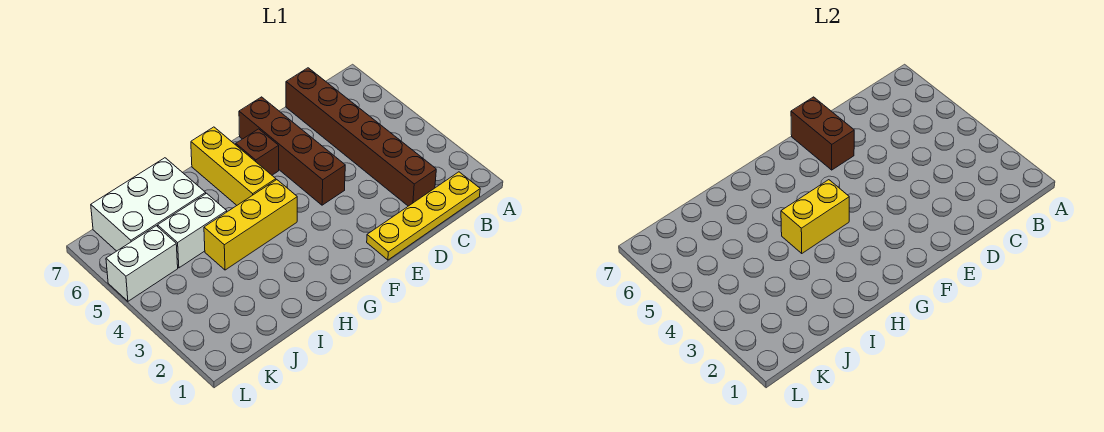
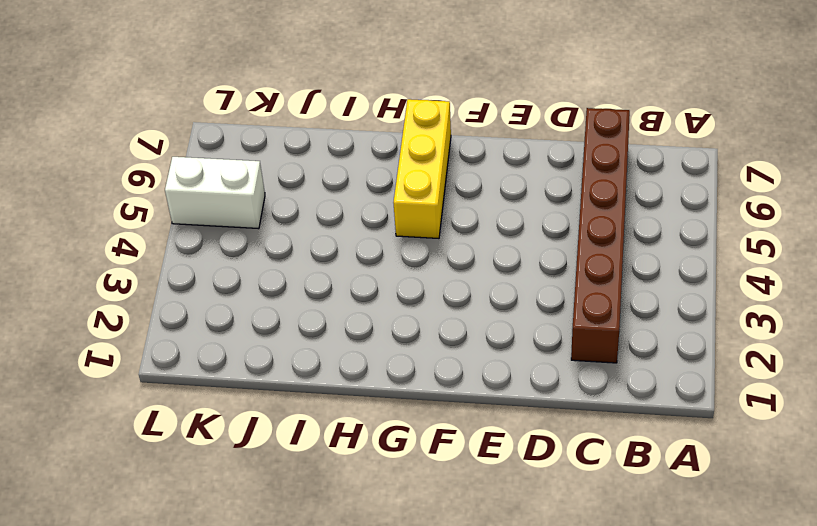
none -> yellow 1x4 plate [367,172,480,260]
none -> brown 1x4 brick [239,97,345,205]

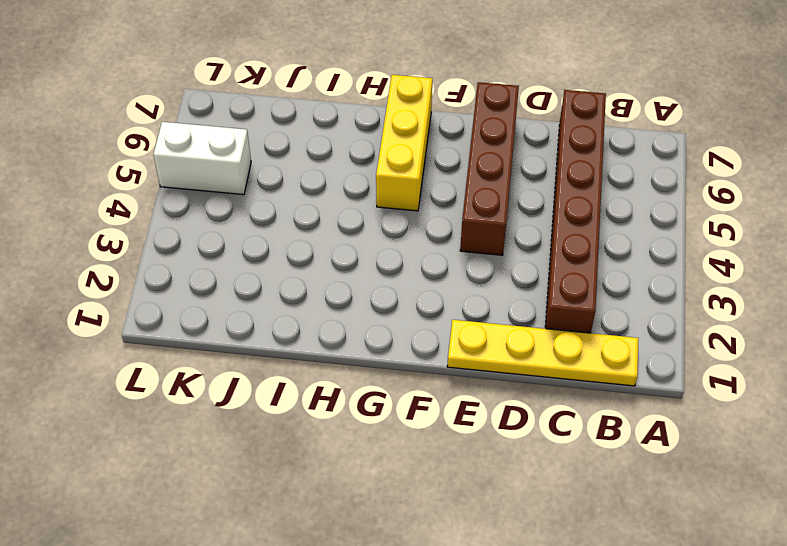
none -> brown 1x1 brick [236,129,279,175]
none -> yellow 1x3 brick [204,180,297,270]

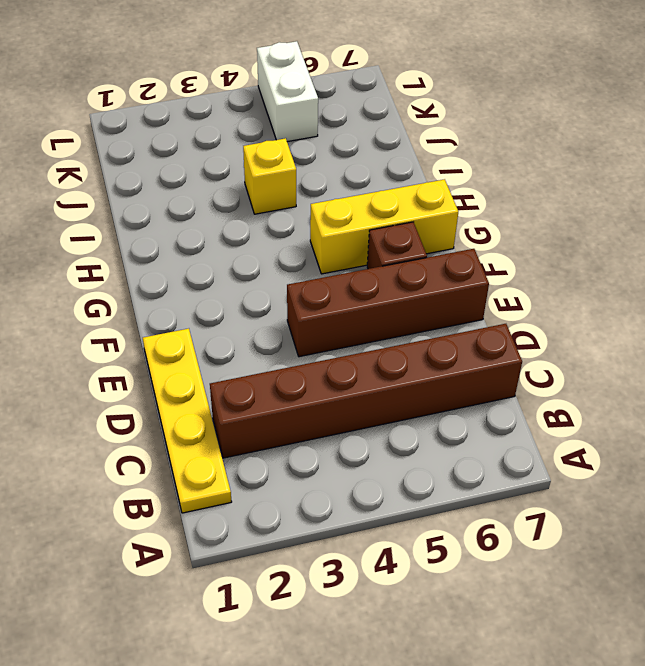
yellow 1x1 brick [243,138,296,214] -> yellow 1x3 brick [204,180,297,270]
none -> white 1x2 brick [158,193,227,268]
none -> white 2x3 brick [91,158,206,251]

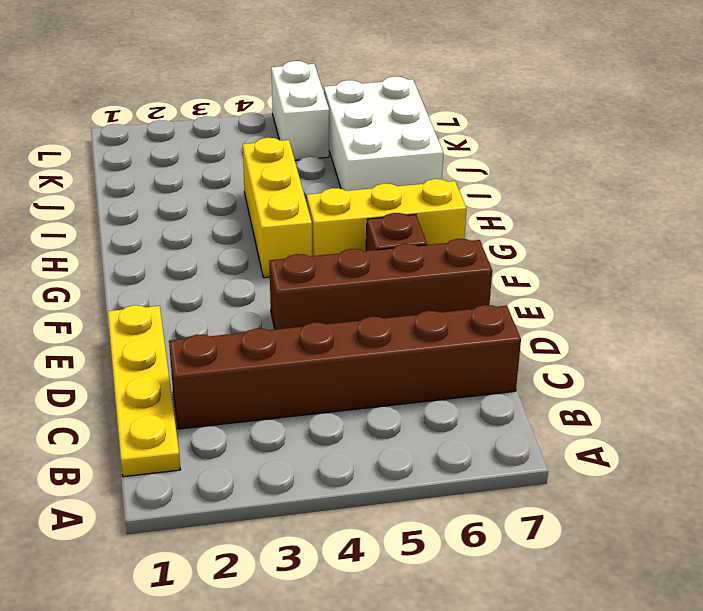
none -> white 1x2 brick [158,193,227,268]
none -> brown 1x2 brick [791,97,854,170]

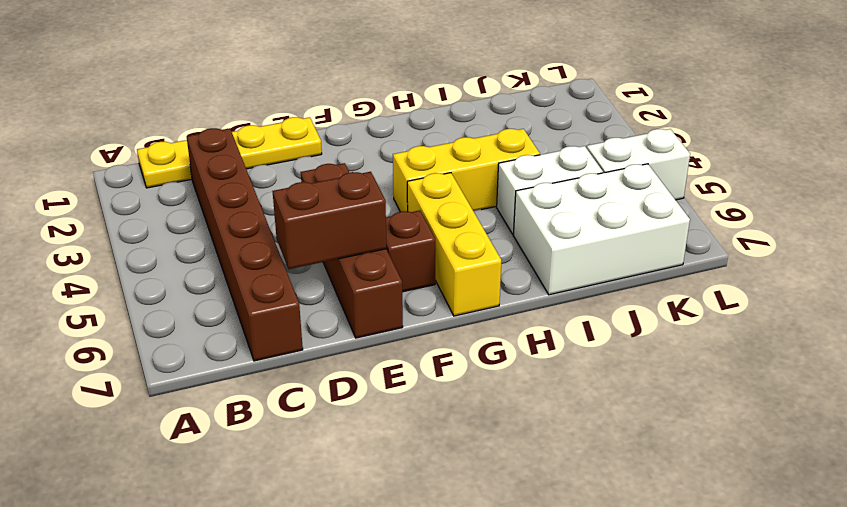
brown 1x2 brick [273,172,387,269] -> brown 1x2 brick turned to [791,97,854,170]
none -> yellow 1x2 brick [781,180,849,253]

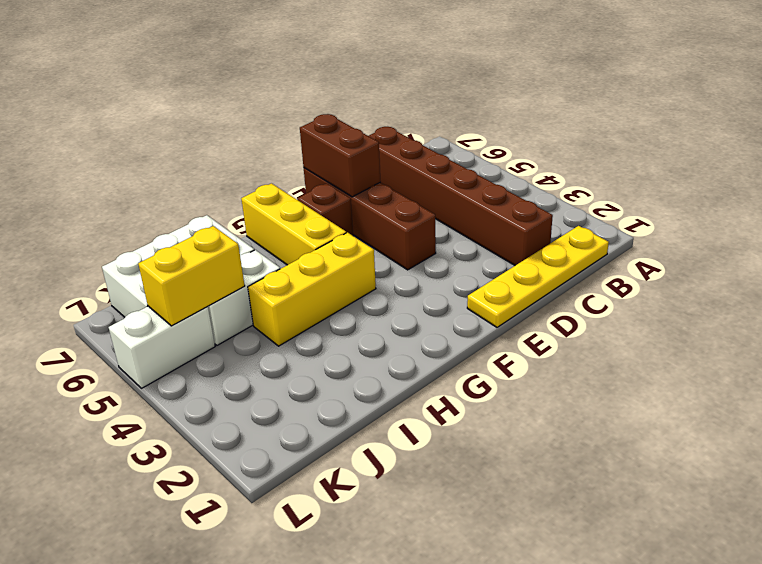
yellow 1x2 brick [138,226,245,326] -> yellow 1x2 brick moved to [781,180,849,253]

